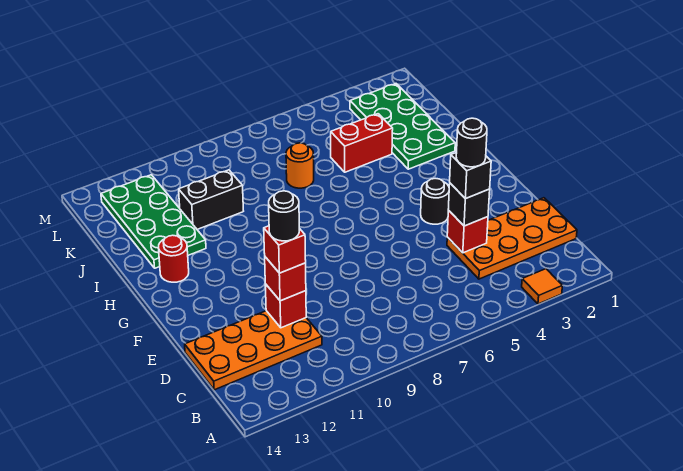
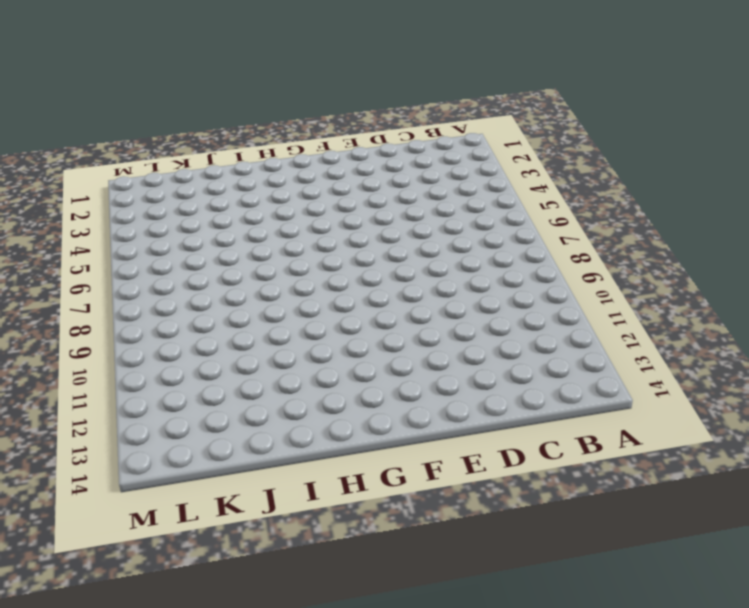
none -> orange 1x1 tile [522,269,562,304]
none -> orange 2x4 plate [447,198,577,279]
none -> orange 2x4 plate [185,311,322,390]

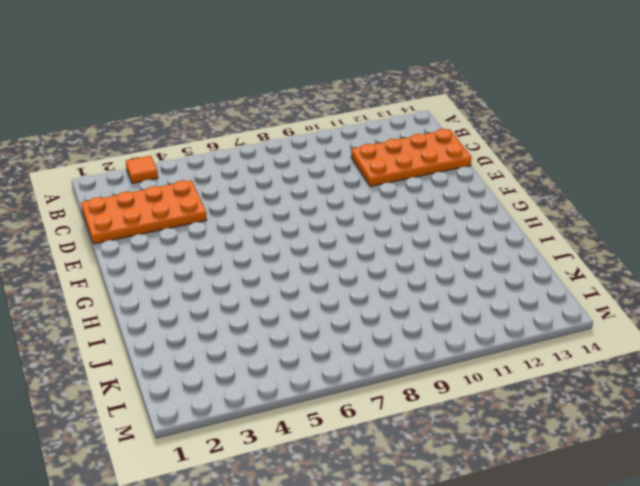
none -> black 1x1 round brick [421,178,449,224]
none -> red 1x1 round brick [159,235,189,282]
none -> green 2x4 plate [350,84,455,169]

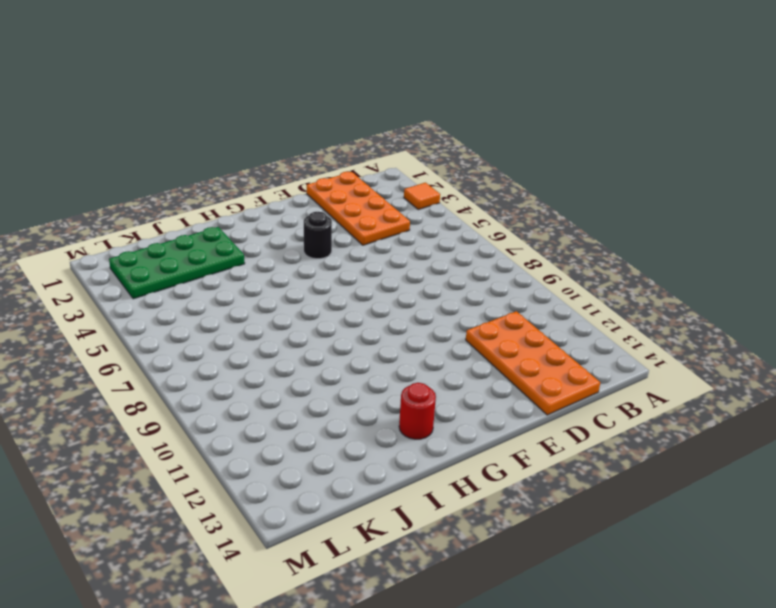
none -> green 2x4 plate [101,175,206,268]
none -> red 1x2 brick [331,114,393,172]
none -> orange 1x1 round brick [286,143,314,188]

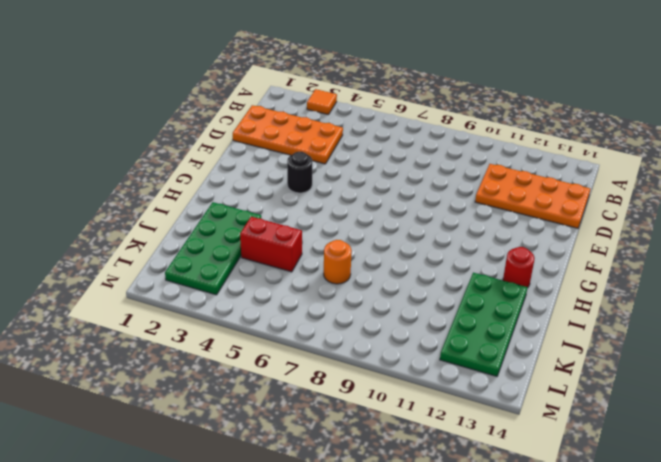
none -> black 1x2 brick [179,170,243,229]
none -> red 1x1 brick [447,210,488,253]
none -> red 1x1 brick [265,284,306,328]

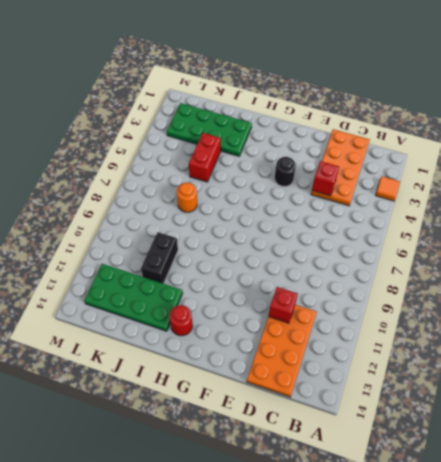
none -> black 1x1 brick [448,183,490,226]
none -> red 1x1 brick [265,257,306,301]
none -> black 1x1 brick [450,152,491,199]

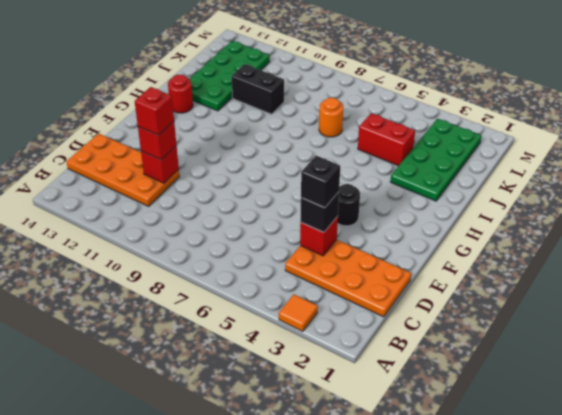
none -> black 1x1 round brick [456,118,487,167]
none -> black 1x1 round brick [269,191,299,241]

